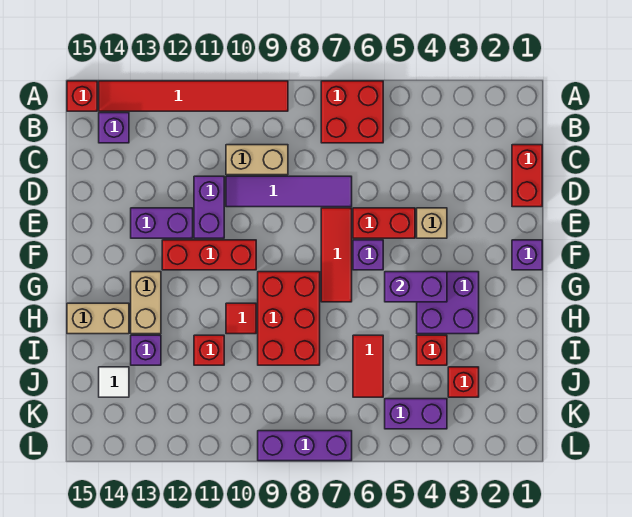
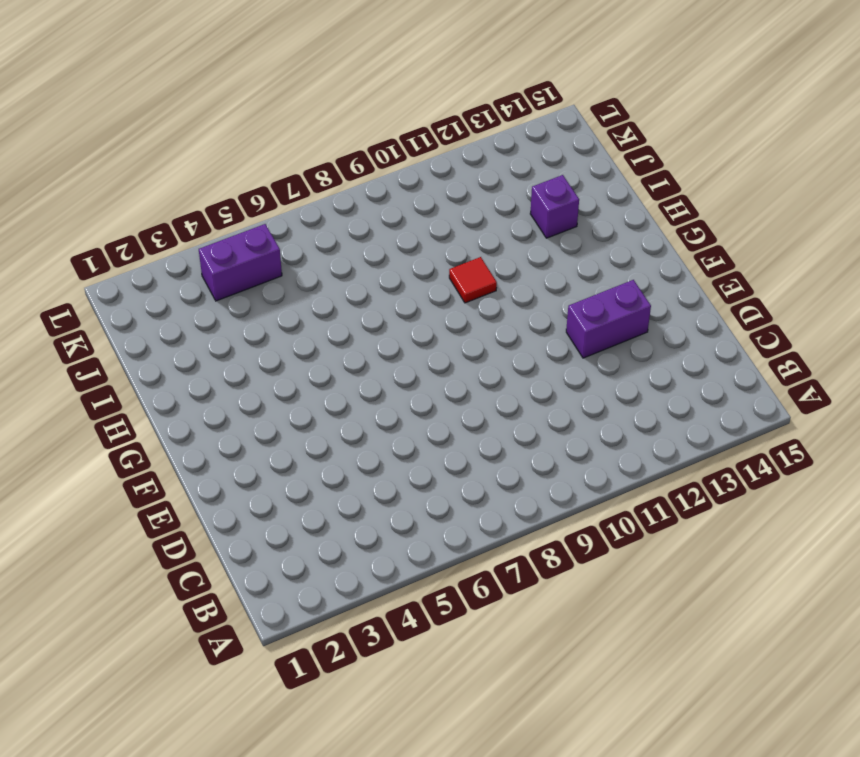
none -> red 2x2 brick [321,81,383,143]
none -> red 1x6 tile [99,81,288,111]
none -> red 1x1 brick [67,81,97,111]

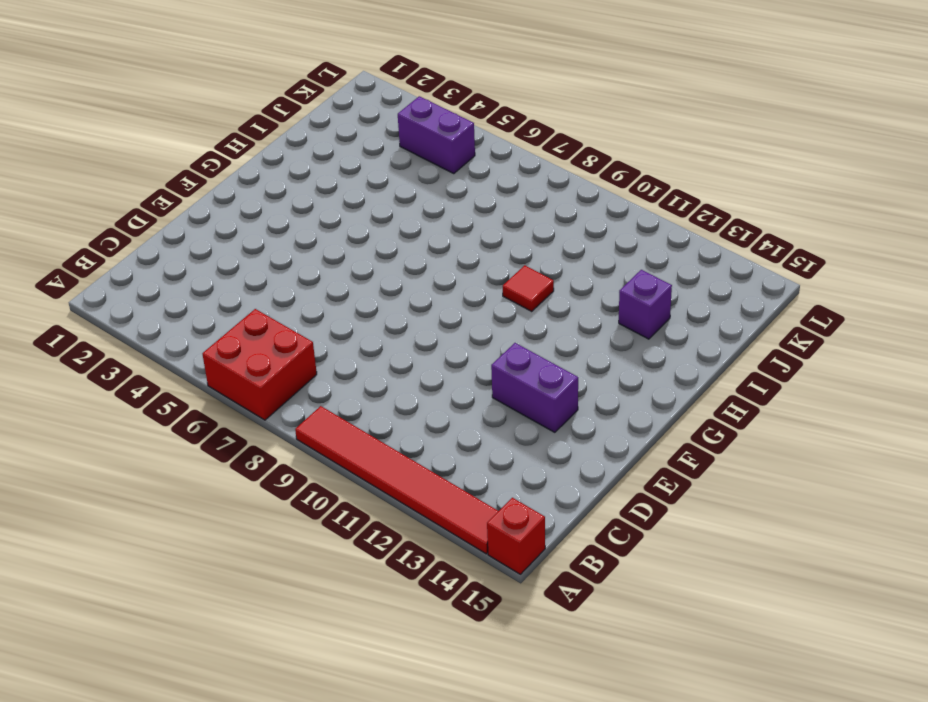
none -> purple 1x1 brick [99,113,129,143]
none -> red 1x2 brick [512,145,542,207]
none -> tan 1x2 brick [226,145,288,175]

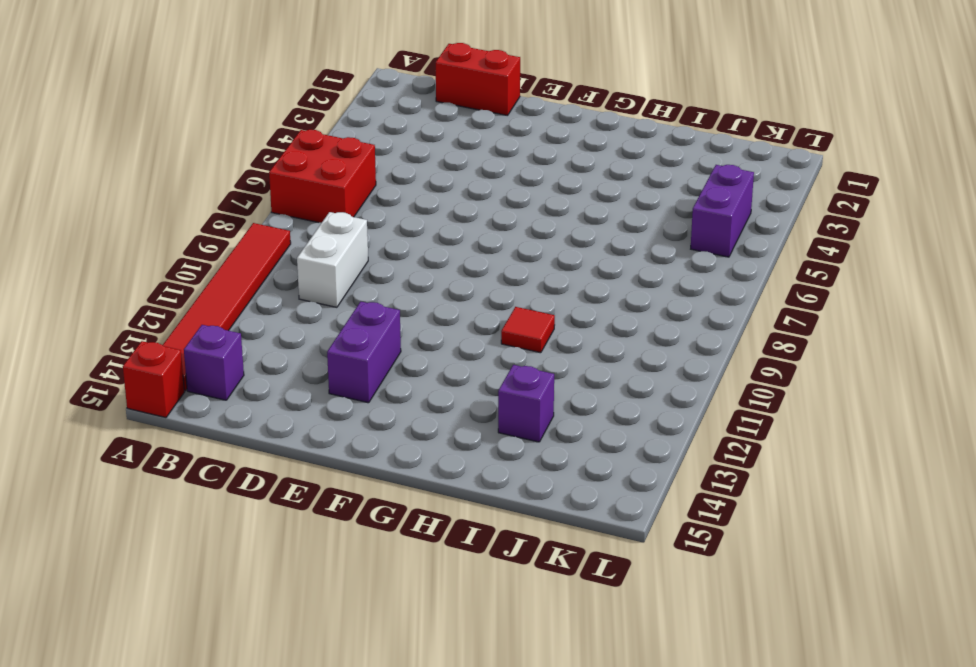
white 1x2 brick [297,212,368,307] -> tan 1x2 brick [226,145,288,175]
none -> purple 1x4 tile [226,176,352,207]
none -> purple 1x2 brick [194,176,224,238]
none -> tan 1x1 brick [417,208,447,238]

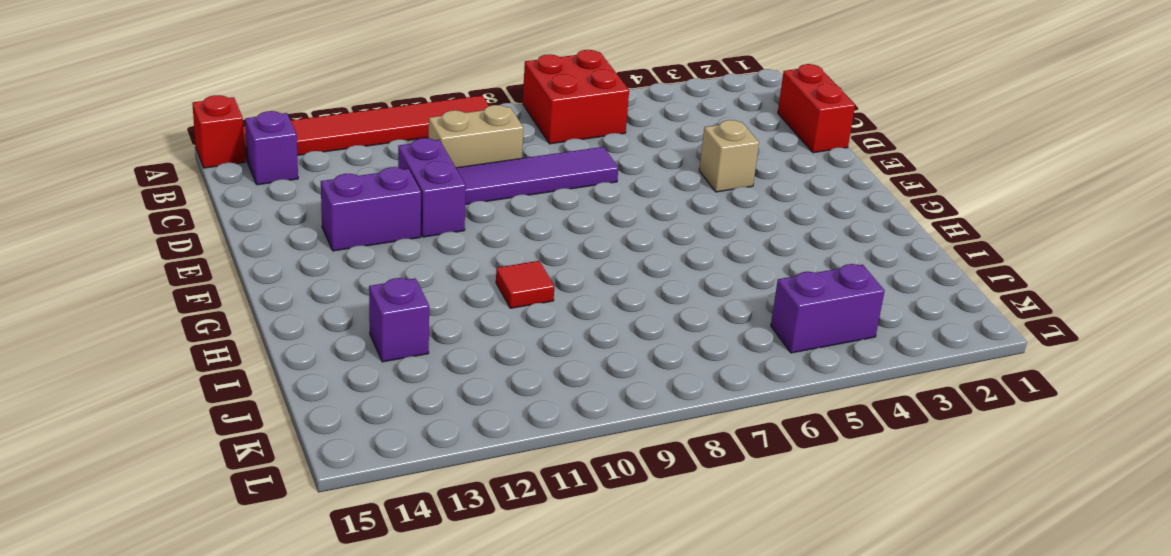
none -> red 1x2 brick [353,208,415,238]
none -> red 1x3 tile [321,208,352,302]
none -> purple 1x1 brick [512,240,542,270]

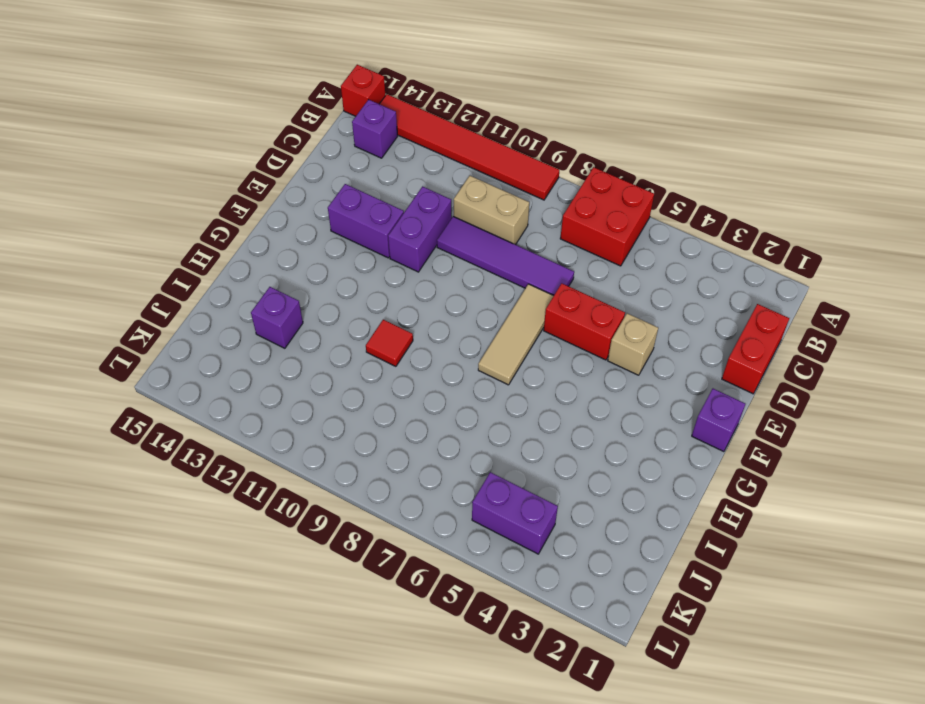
tan 1x3 tile [478,284,554,385] -> red 1x3 tile [321,208,352,302]
none -> purple 1x1 brick [353,240,383,270]
none -> red 1x3 brick [162,240,256,270]
none -> purple 2x2 brick [417,272,479,334]

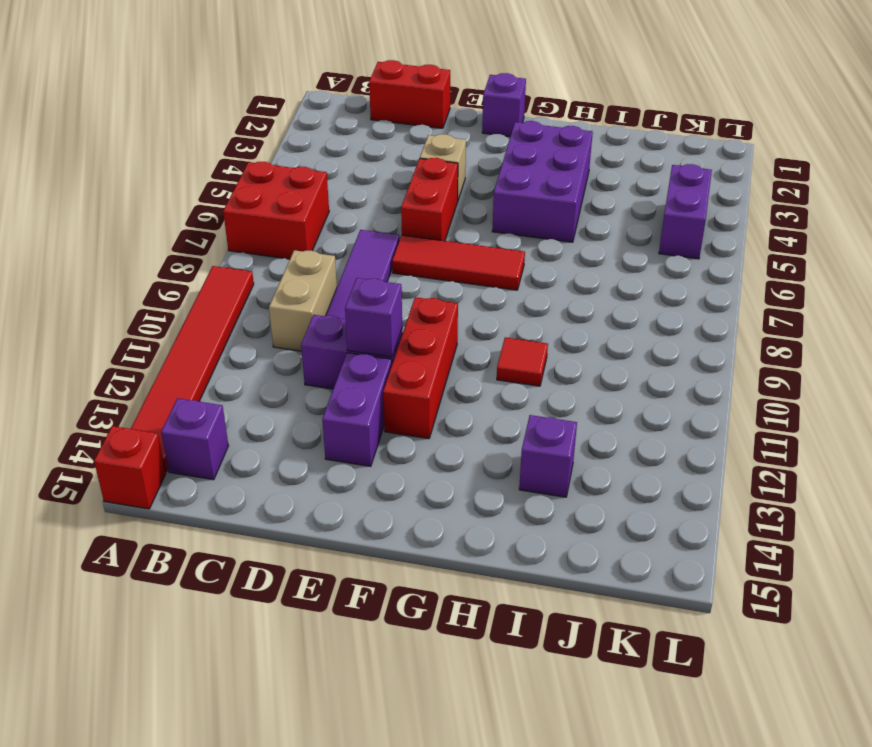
purple 1x1 brick [345,278,402,357] -> purple 1x1 brick moved to [353,240,383,270]
purple 2x3 brick [492,121,593,242] -> purple 2x2 brick [417,272,479,334]
none -> red 2x3 brick [258,272,320,365]
none -> tan 1x2 brick [131,272,161,334]
none -> tan 1x2 brick [67,303,129,334]

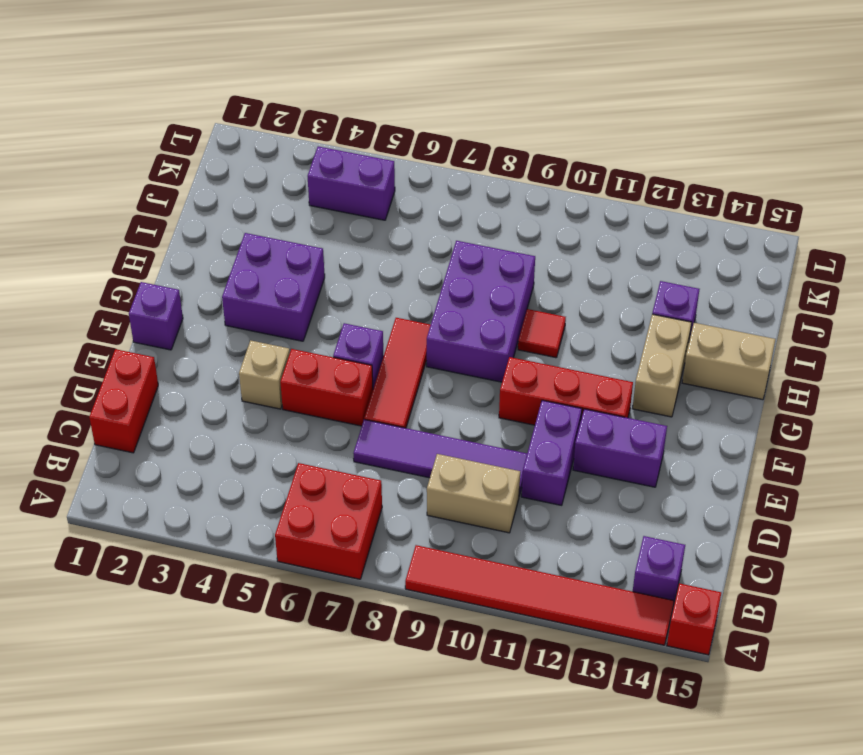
purple 2x3 brick [427,241,535,382] -> red 2x3 brick [258,272,320,365]
none -> red 1x1 brick [417,335,447,365]
none -> red 1x2 tile [353,335,383,397]
none -> red 1x1 brick [194,335,224,365]

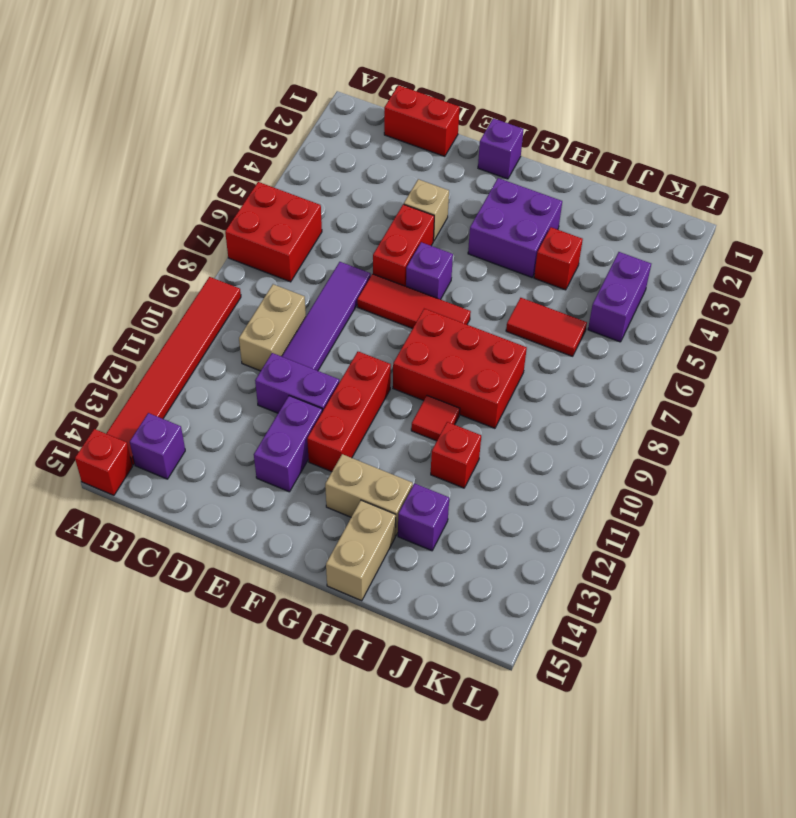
none -> red 1x1 brick [448,367,479,397]
none -> white 1x1 tile [99,367,129,397]
none -> purple 1x3 brick [258,431,352,461]

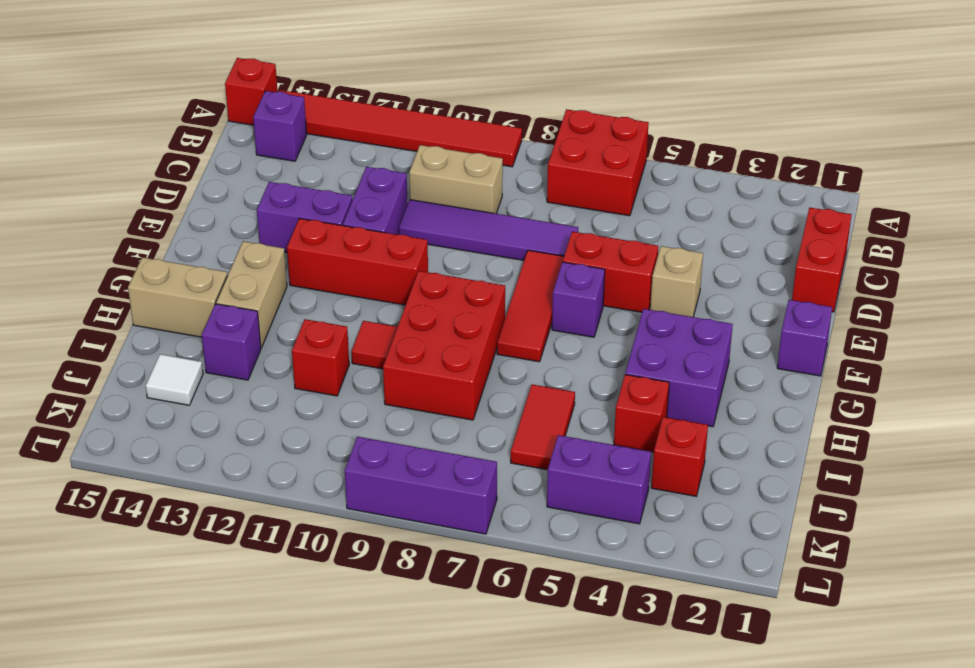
none -> purple 1x2 brick [385,272,447,302]

